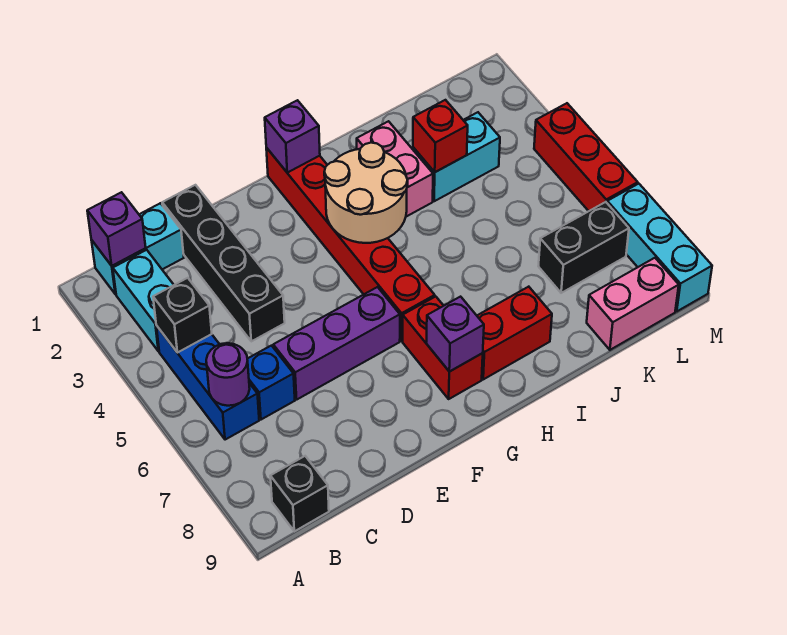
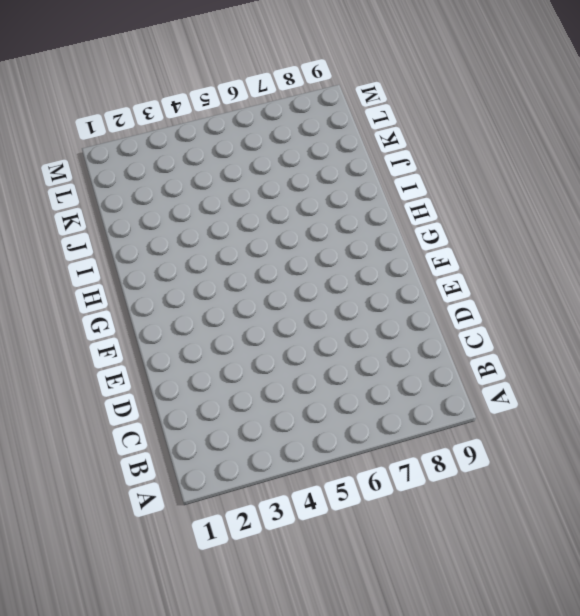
none -> cyan 1x2 brick [91,203,184,294]
none -> cyan 1x2 brick [113,250,174,351]
none -> blue 1x3 brick [156,325,259,440]

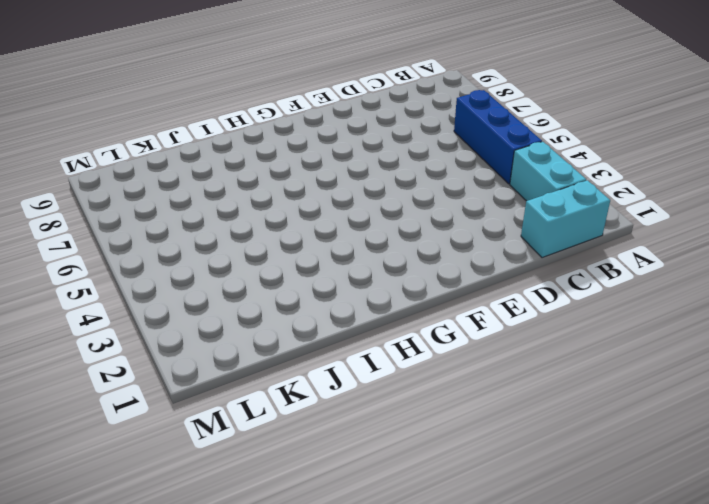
none -> black 1x1 brick [270,456,329,531]
none -> blue 1x1 brick [247,346,295,420]
none -> black 1x4 brick [162,185,285,341]

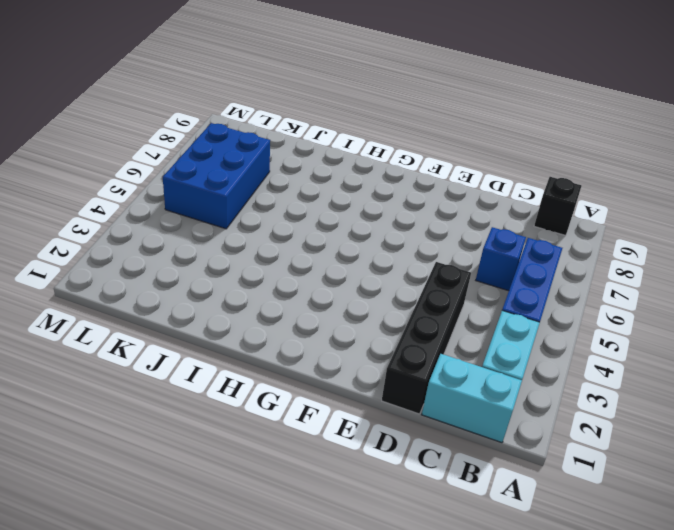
blue 2x3 brick [163,123,270,229] -> black 1x2 brick [538,202,629,293]
none -> purple 1x3 brick [273,287,400,399]
none -> red 1x6 brick [266,148,435,341]
none -> red 1x2 brick [403,297,483,399]

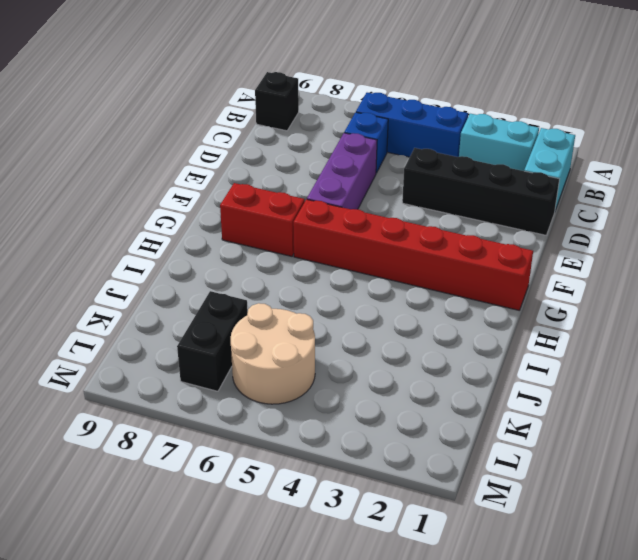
tan 2x2 round brick [231,303,315,404] -> tan 2x2 round brick moved to [324,143,408,243]
none -> red 1x2 brick [477,287,552,379]
none -> pink 1x2 brick [357,121,433,217]
none -> cyan 1x2 brick [413,112,500,201]

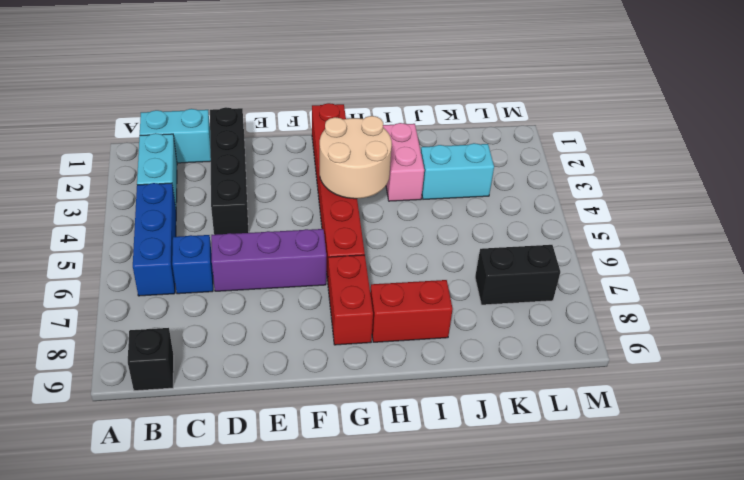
none -> pink 1x2 brick [587,258,679,350]
none -> red 1x3 brick [534,103,638,211]
none -> cyan 1x3 brick [607,184,712,311]

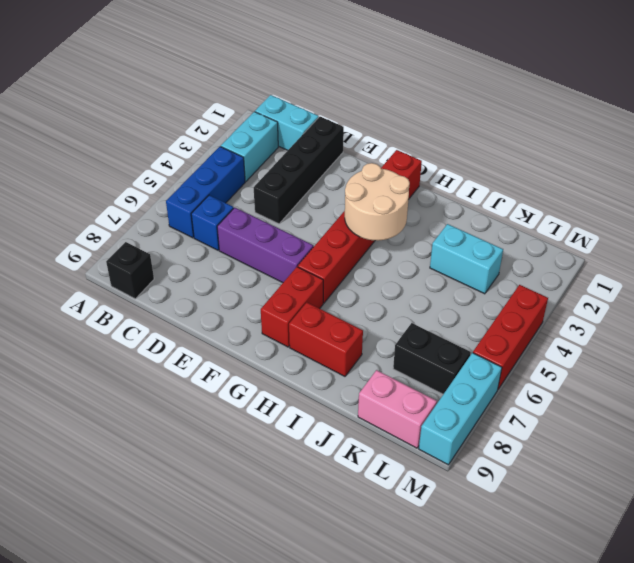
none -> pink 1x2 brick [357,121,433,217]
none -> purple 1x1 brick [87,192,146,266]
none -> black 1x1 brick [153,278,212,353]

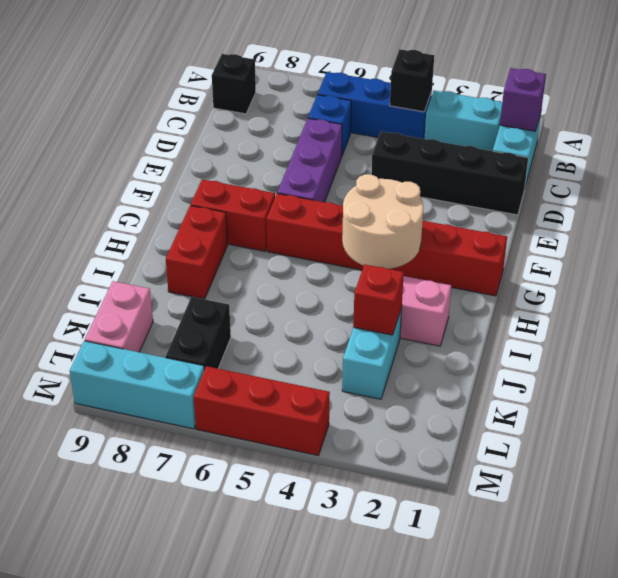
none -> purple 1x1 round brick [206,343,250,406]
none -> purple 1x1 brick [265,100,320,173]
none -> purple 1x1 brick [426,297,484,372]

